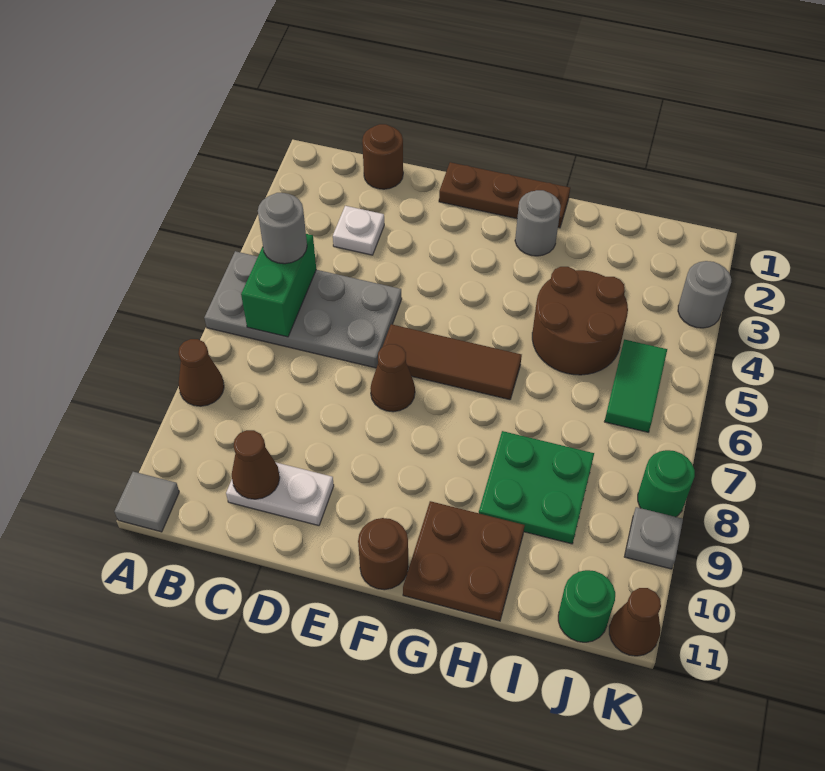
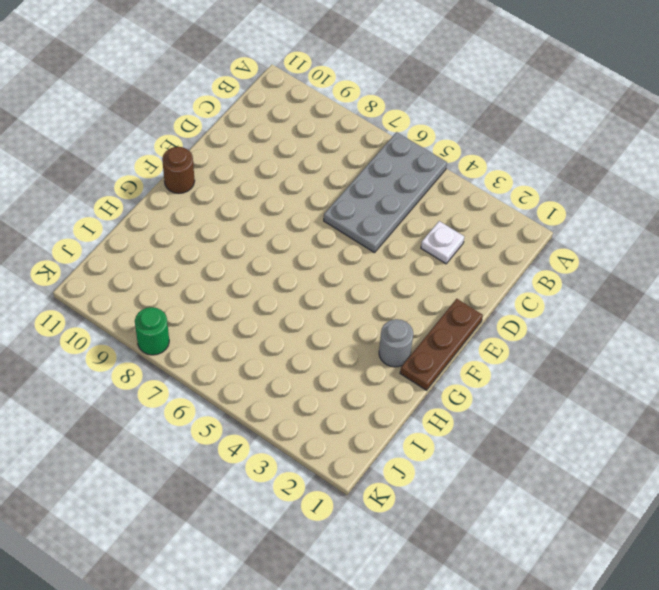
none -> brown 1x1 cone [178,339,224,406]
none -> grey 1x1 tile [115,472,179,532]
none -> brown 1x1 round brick [362,124,403,189]

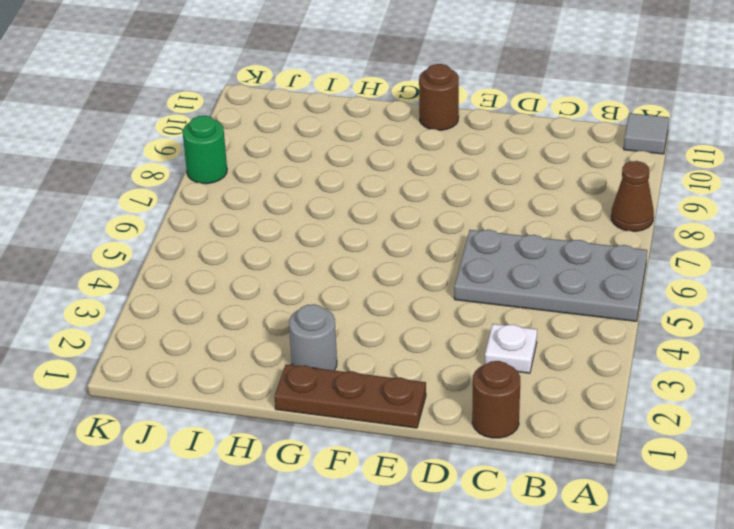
none -> white 1x2 plate [226,463,334,526]
none -> brown 1x3 tile [383,324,522,400]
none -> brown 1x1 cone [370,344,415,412]

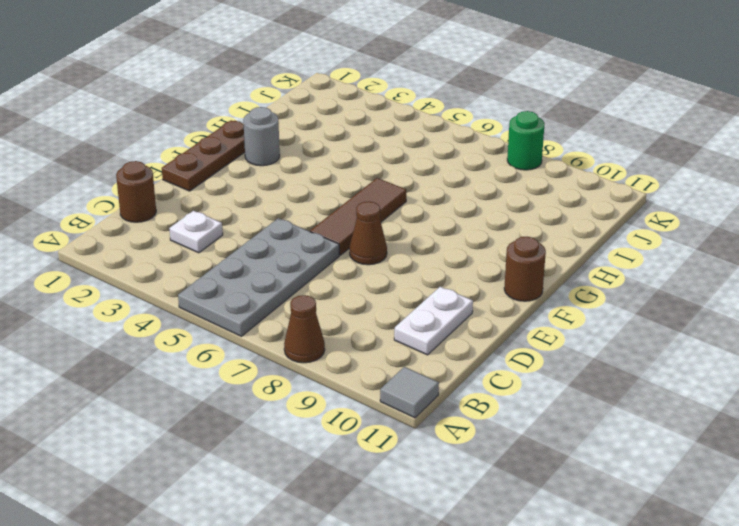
none -> brown 2x2 plate [403,501,525,621]
none -> brown 2x2 round brick [532,267,628,375]
none -> green 2x2 plate [479,431,594,544]

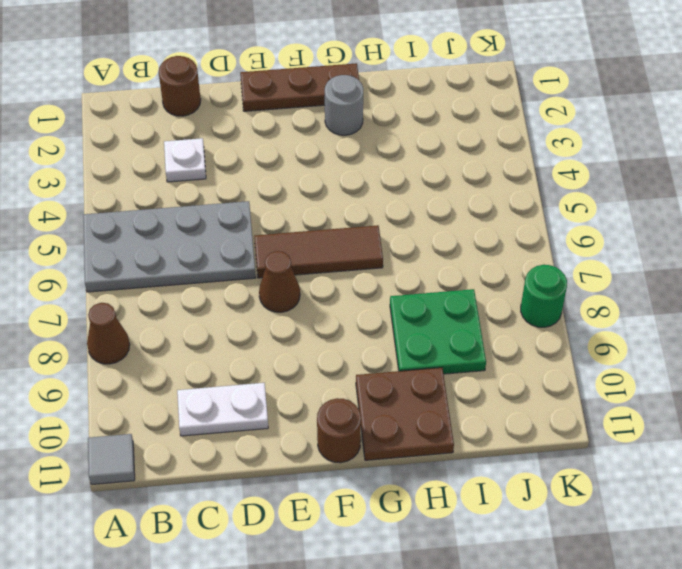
none -> brown 2x2 round brick [532,267,628,375]
none -> green 1x2 tile [604,339,667,432]
none -> green 1x1 round brick [558,570,615,642]

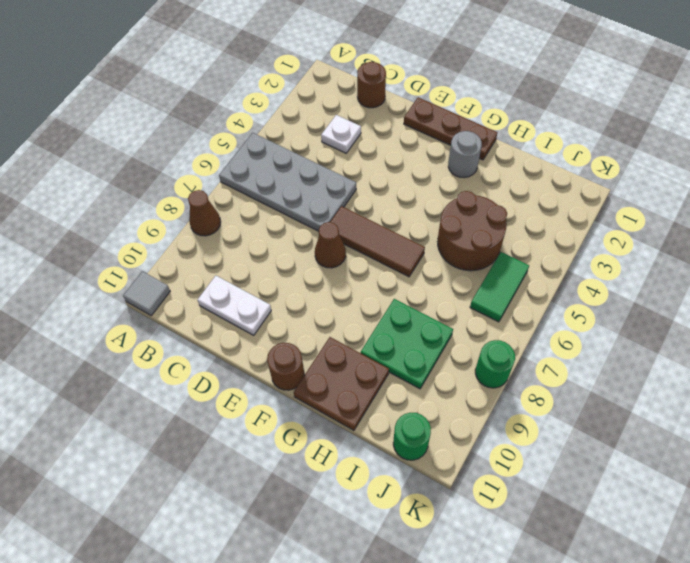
none -> grey 1x1 round brick [678,261,731,328]
none -> grey 1x1 plate [624,507,683,569]
none -> brown 1x1 cone [609,588,661,656]

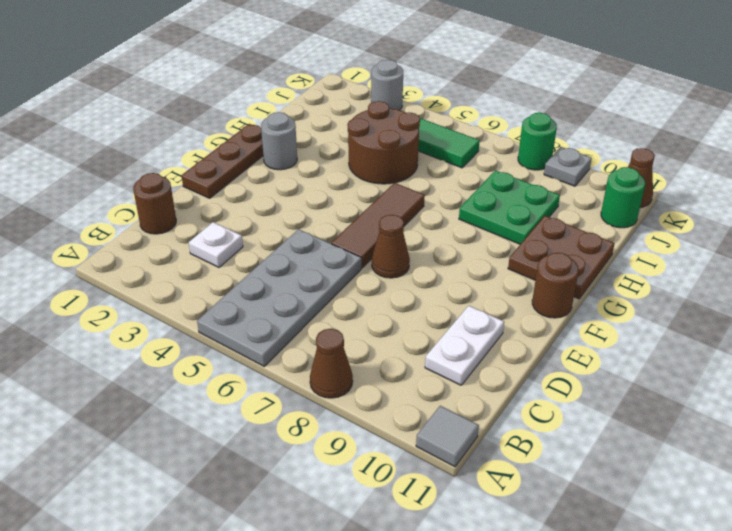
none -> green 1x2 brick [241,234,316,337]
none -> brown 1x1 cone [232,430,280,499]
none -> grey 1x1 round brick [258,193,307,264]

